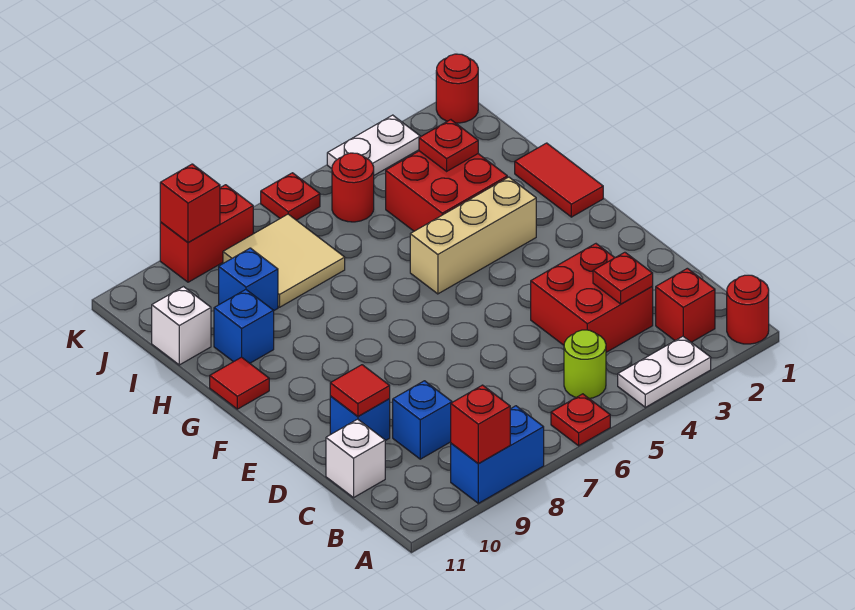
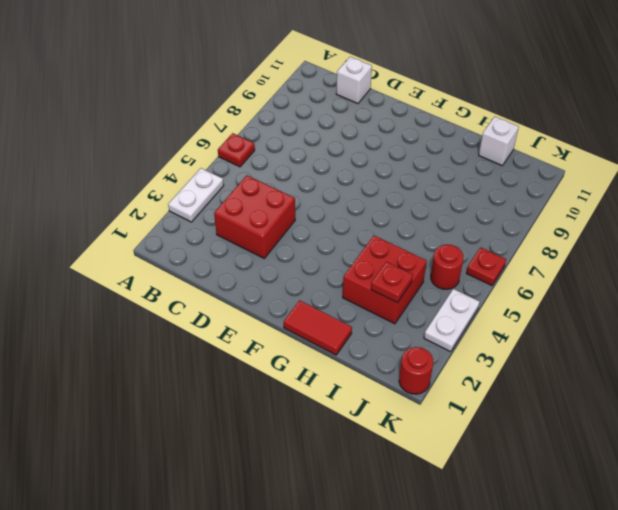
none -> red 1x1 round brick [727,275,769,344]
none -> blue 1x2 brick [451,406,544,503]
none -> red 1x1 brick [656,268,715,342]

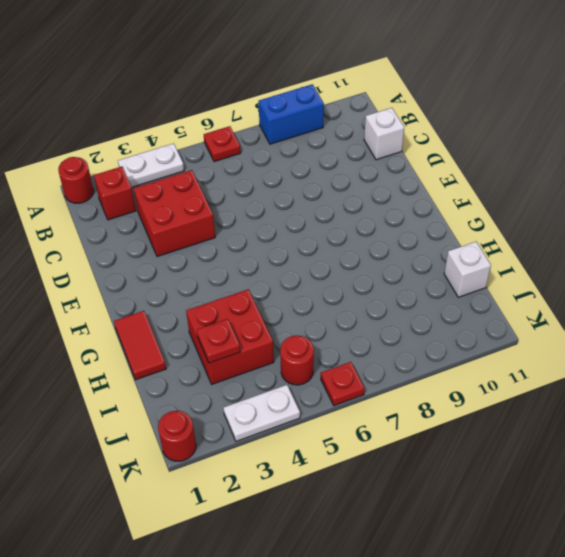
none -> lime 1x1 round brick [564,330,606,398]
none -> blue 1x1 brick [393,381,452,459]
none -> blue 1x1 brick [330,396,390,441]

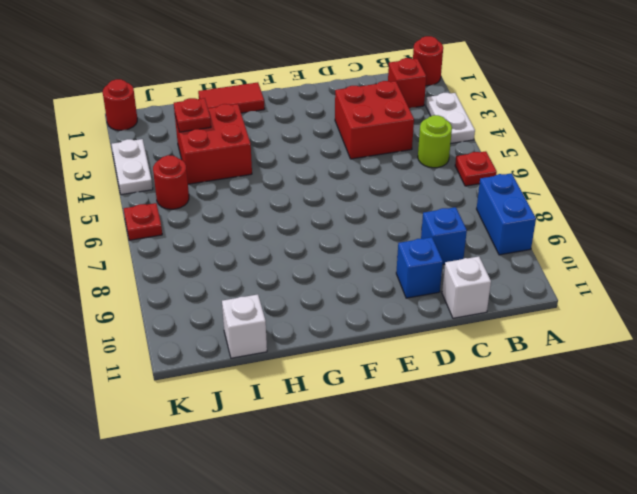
none -> tan 1x3 brick [410,177,536,294]
none -> red 1x1 tile [210,357,269,409]
none -> blue 1x1 brick [214,290,274,363]

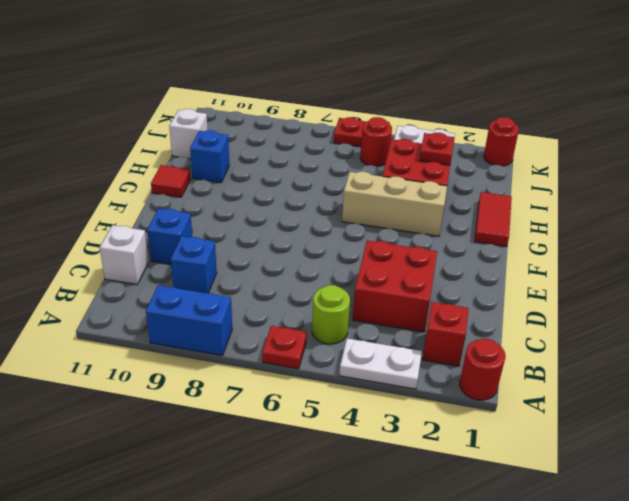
none -> tan 2x2 tile [223,214,345,307]
none -> blue 1x1 brick [219,248,278,310]
none -> red 1x2 brick [160,185,253,282]

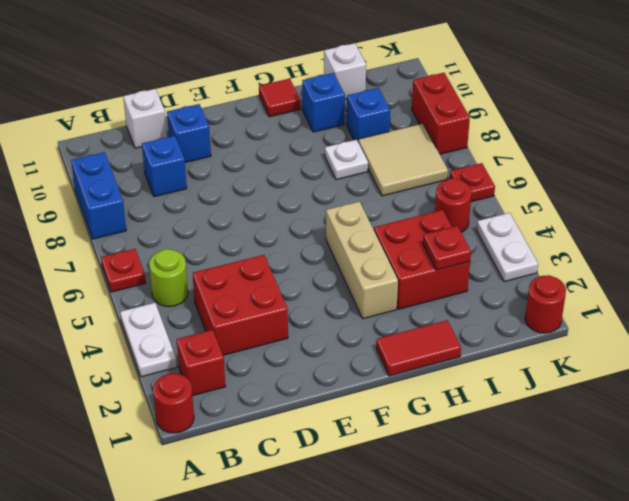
white 1x1 plate [325,140,368,180] -> none
none -> red 1x1 brick [451,385,510,464]
none -> red 1x1 plate [593,252,653,304]
none -> red 1x1 tile [330,365,390,416]

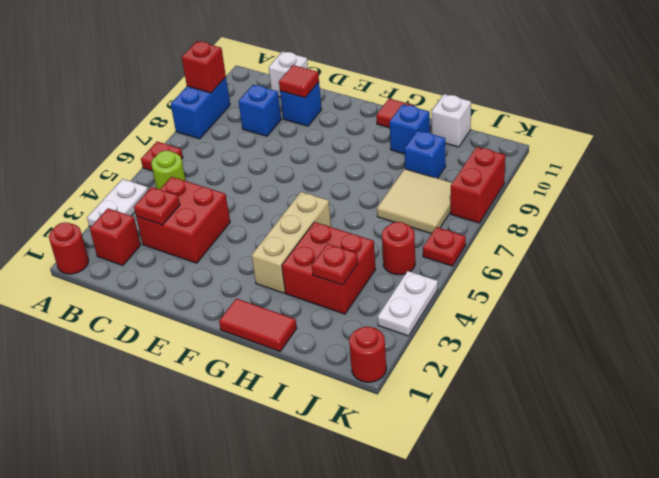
none -> red 1x1 brick [160,164,220,242]

